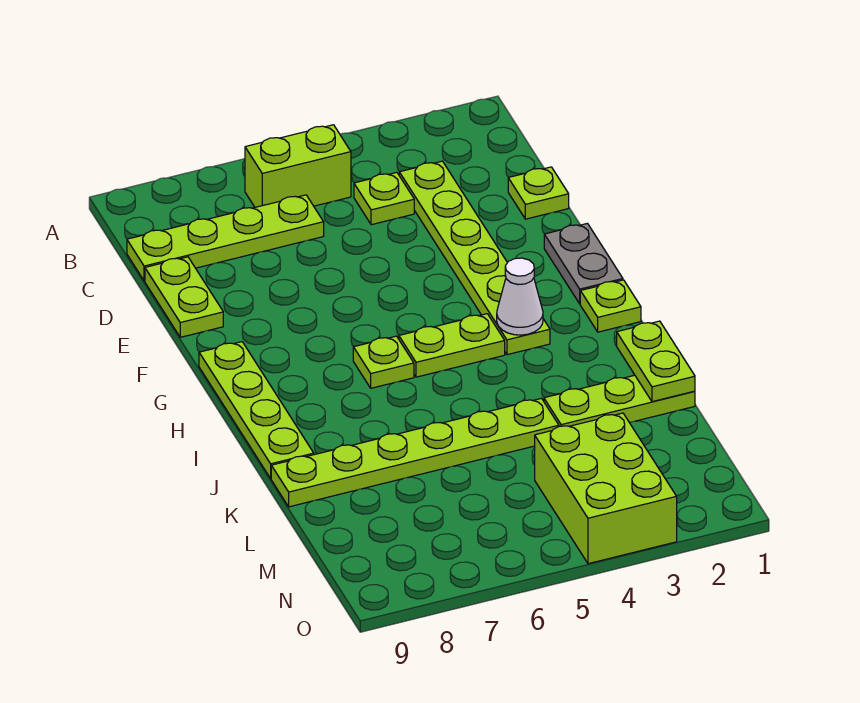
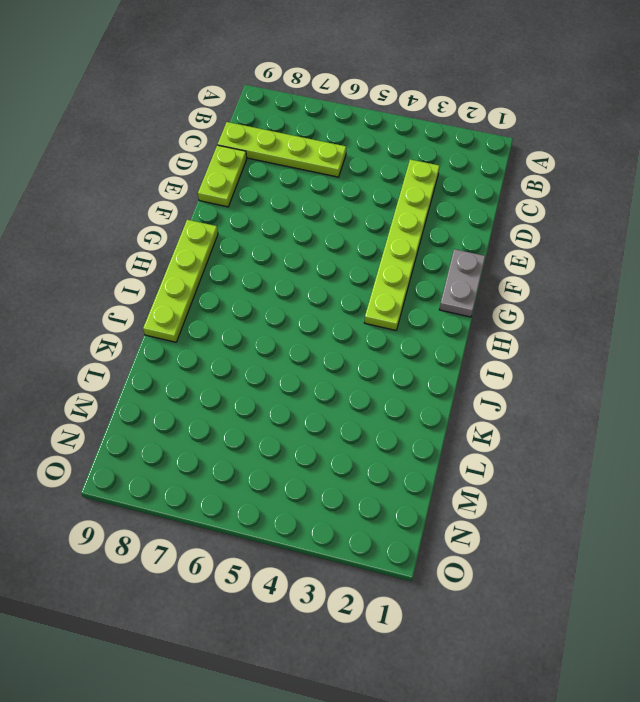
none -> lime 1x2 brick [245,125,351,207]
none -> lime 1x1 plate [354,172,414,225]
none -> lime 1x1 plate [508,167,569,219]

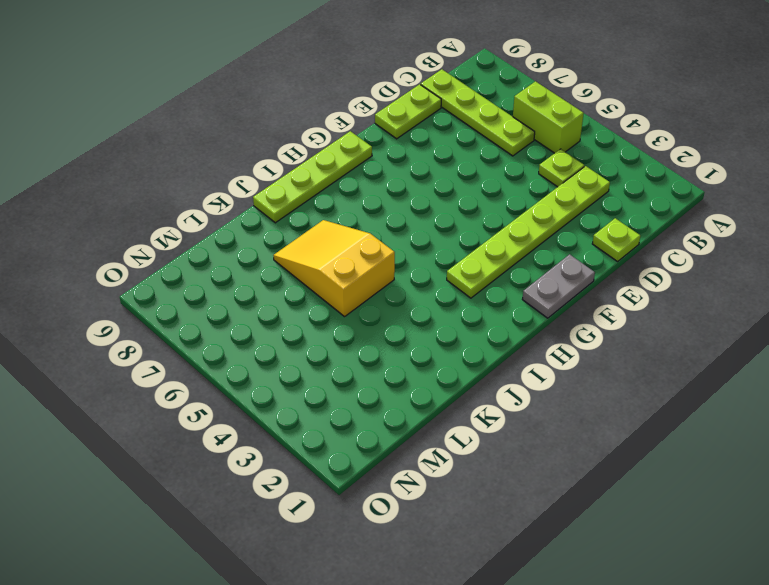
yellow 2x3 slope [273,220,395,317] -> lime 1x6 plate [271,398,559,507]
none -> lime 1x1 plate [580,280,641,332]
none -> lime 1x2 plate [399,314,505,377]
none -> lime 1x1 plate [353,336,414,388]

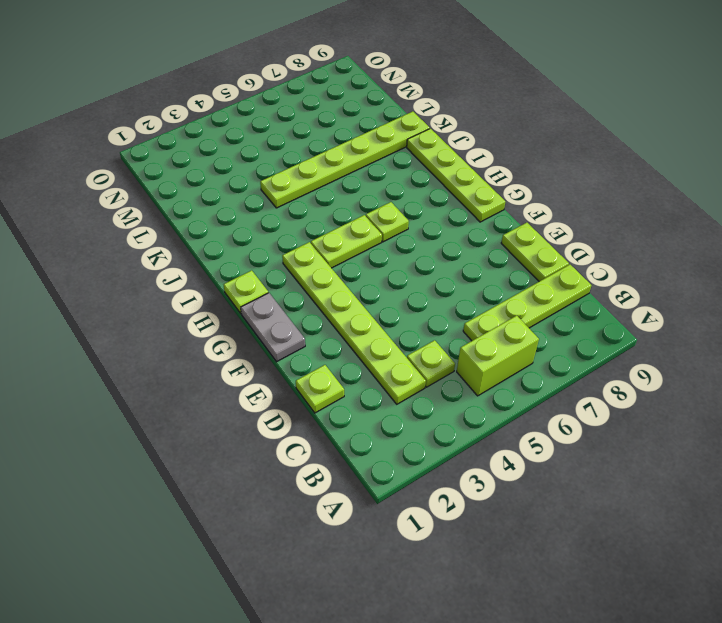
none -> lime 1x3 plate [544,375,695,426]
none -> lime 2x3 brick [535,413,677,564]
none -> white 1x1 cone [497,258,543,335]

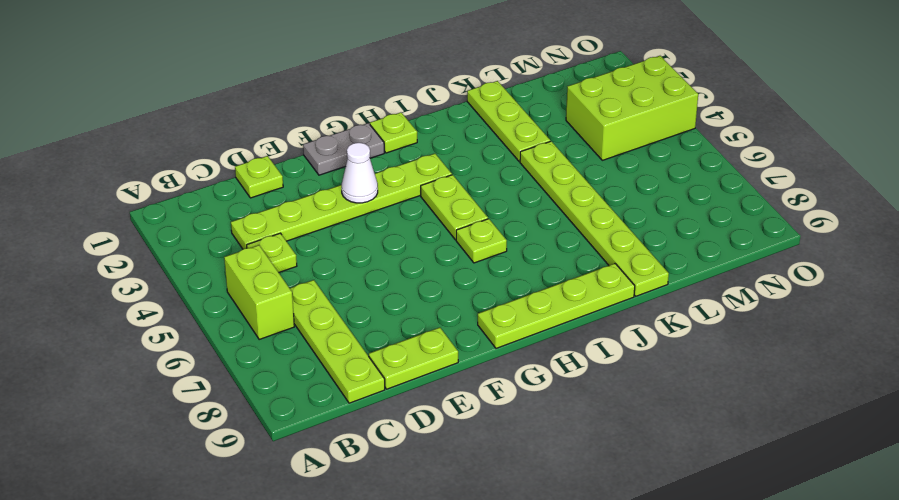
white 1x1 cone [342,143,378,203] -> white 1x1 cone moved to [497,258,543,335]
none -> lime 1x2 plate [617,321,695,402]

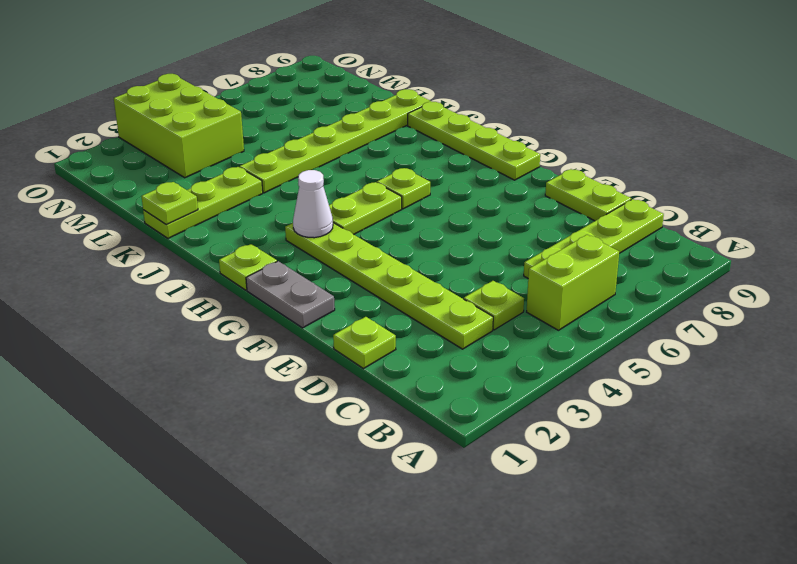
lime 1x1 plate [141,182,198,224] -> lime 1x2 plate [617,321,695,402]

